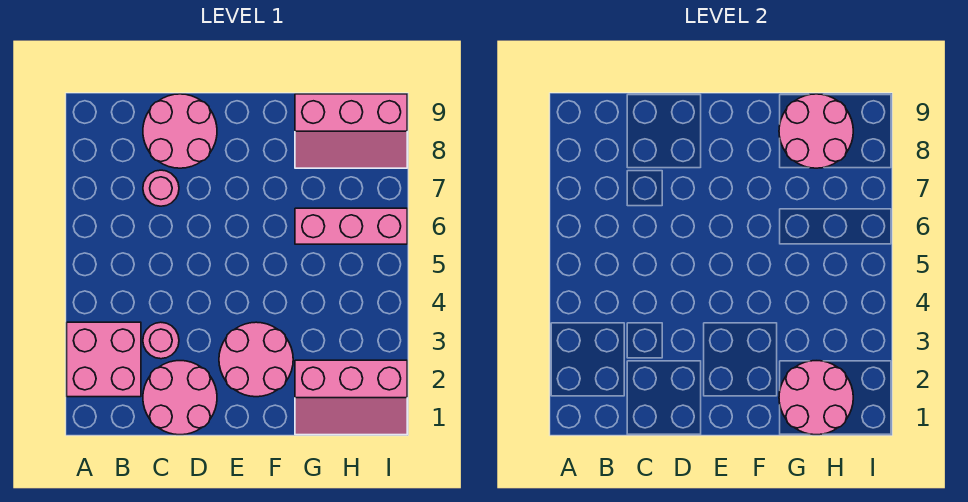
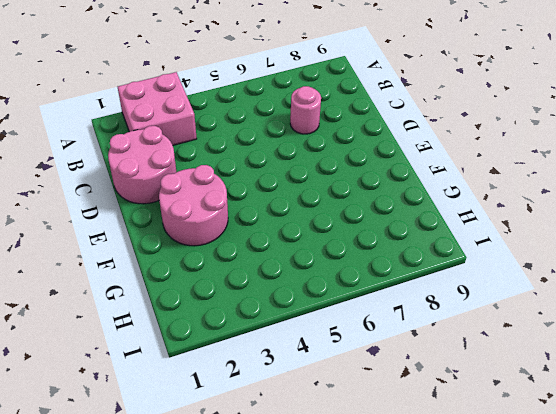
none -> pink 1x1 round brick [143,322,179,359]
none -> pink 2x2 round brick [143,94,217,168]

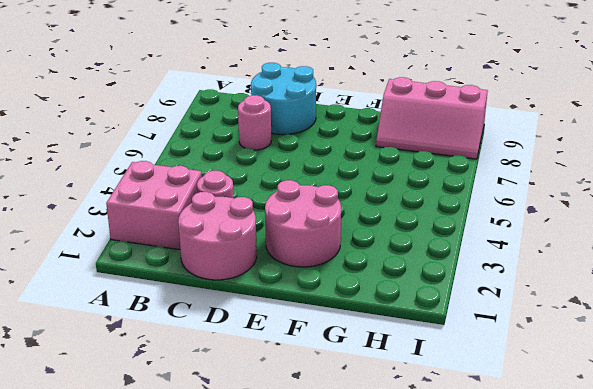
cyan 2x2 round brick [251,63,316,135] -> pink 2x2 round brick [143,94,217,168]
none -> pink 2x3 slope [295,360,407,435]
none -> pink 1x3 brick [295,208,407,244]

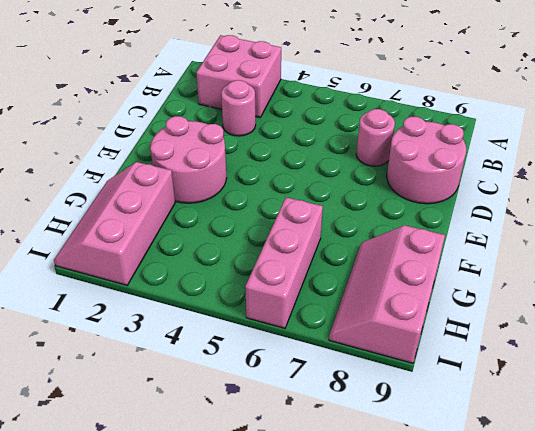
none -> pink 2x2 round brick [143,361,217,435]
none -> pink 2x2 round brick [779,361,853,435]

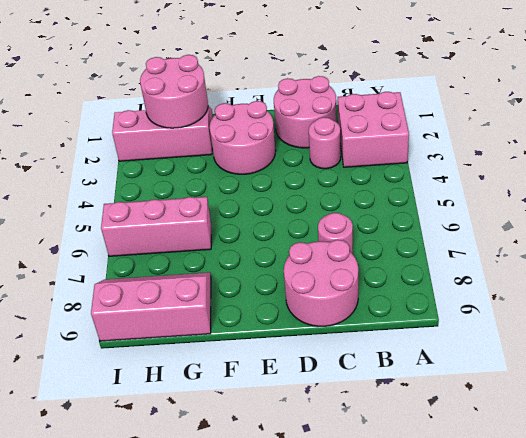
none -> pink 2x2 round brick [779,94,853,168]

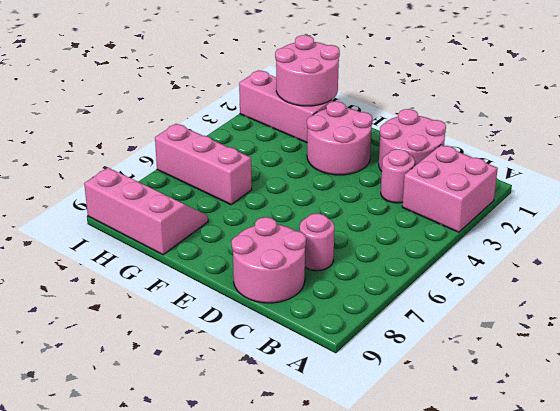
none -> pink 2x2 round brick [779,94,853,168]

